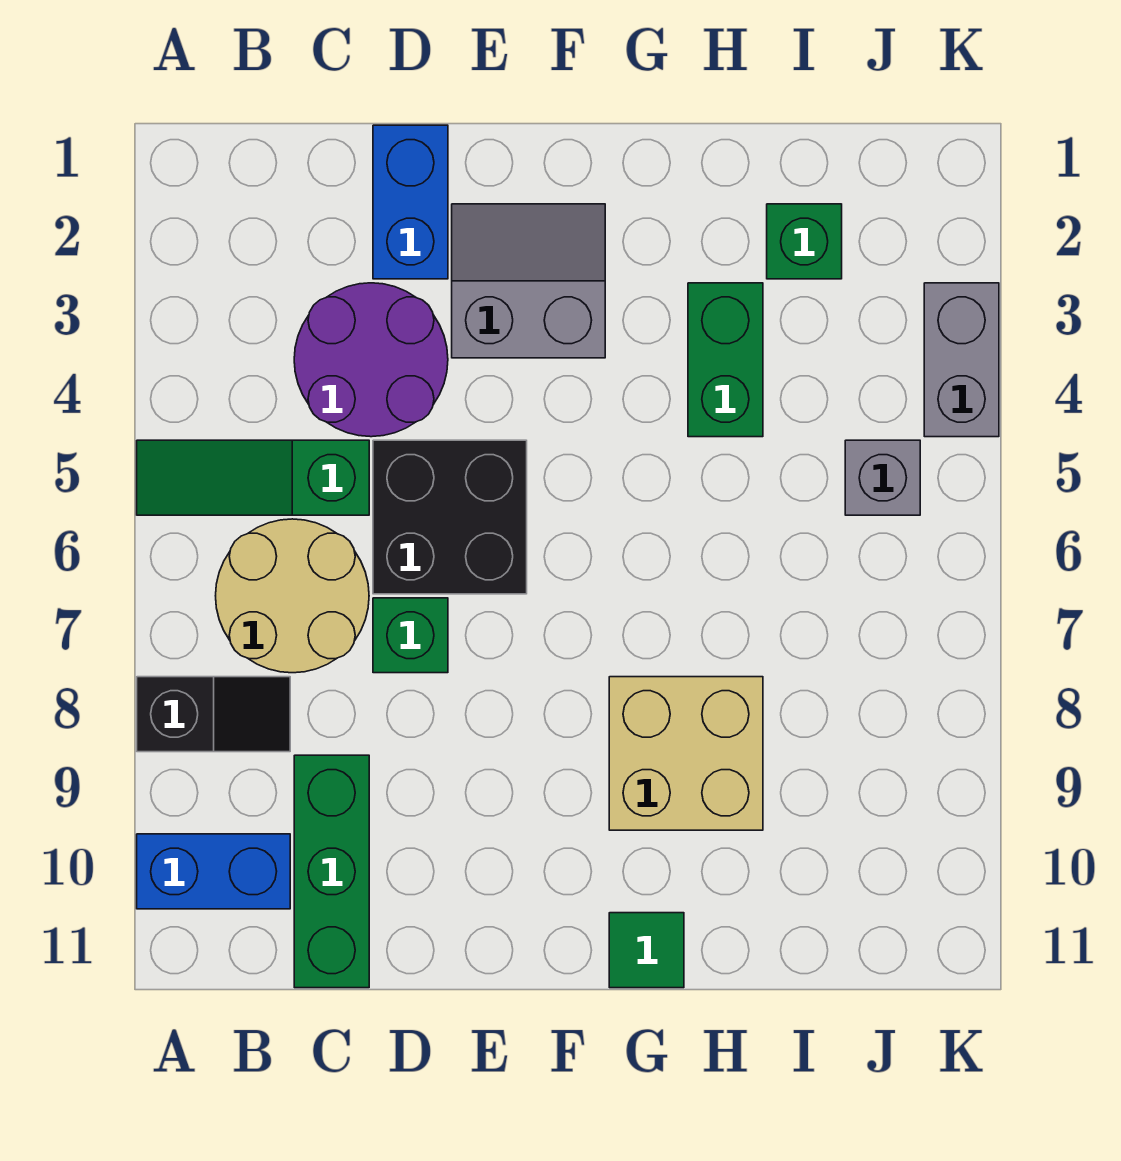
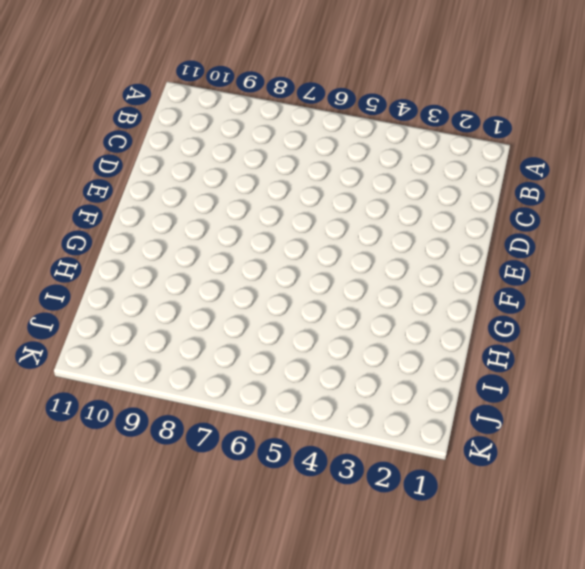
none -> green 1x3 slope [137,440,369,515]
none -> black 1x2 slope [137,677,290,752]
none -> blue 1x2 brick [137,834,290,909]

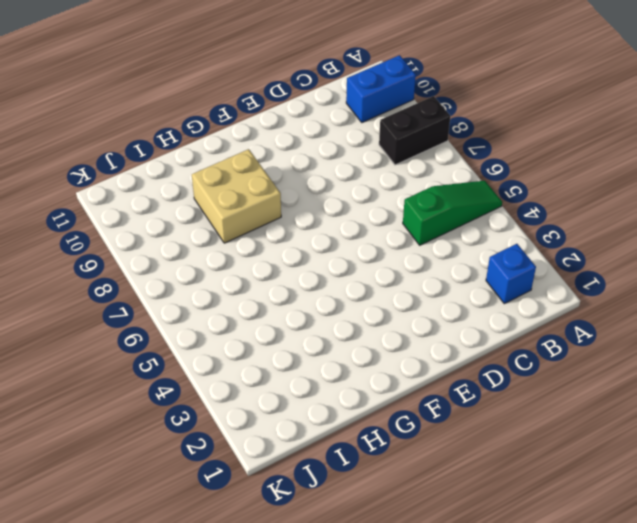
black 1x2 brick [379,96,450,165] -> black 1x2 slope [137,677,290,752]
blue 1x1 brick [486,244,536,304] -> none
none -> tan 2x2 round brick [216,519,369,673]
none -> purple 2x2 round brick [294,283,448,437]
none -> green 1x3 brick [294,755,369,988]

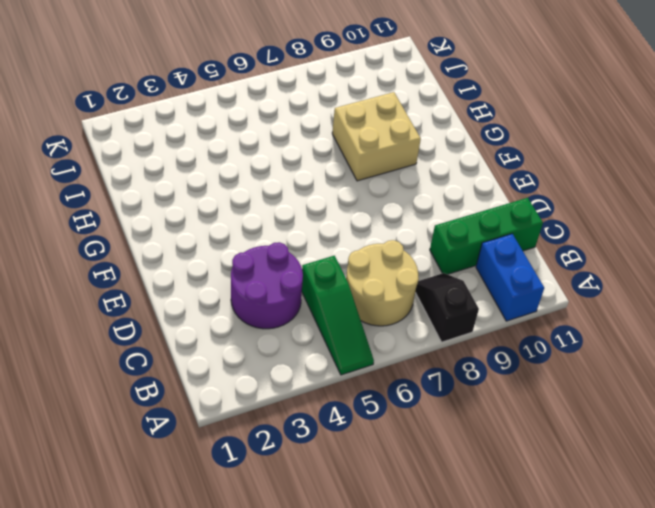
none -> blue 1x2 brick [373,125,448,279]
none -> black 2x2 brick [373,440,527,594]
none -> green 1x1 brick [373,598,448,673]

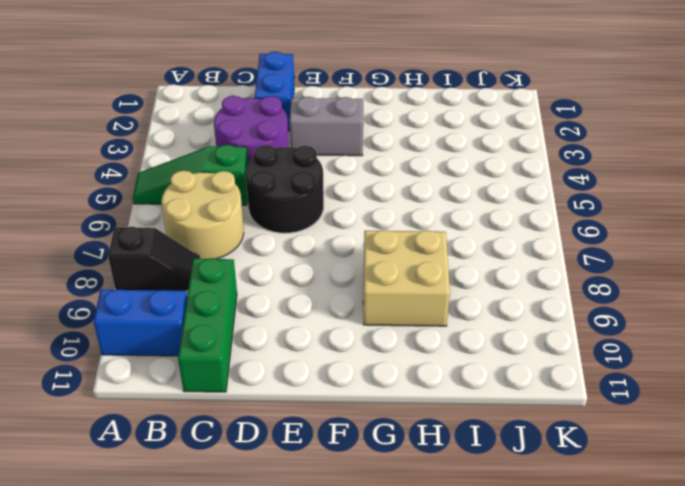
black 2x2 round brick [246,145,324,233] -> black 2x2 brick [373,440,527,594]
none -> green 1x1 brick [373,598,448,673]
none -> green 1x1 tile [609,913,684,988]
none -> green 1x2 brick [688,283,763,437]

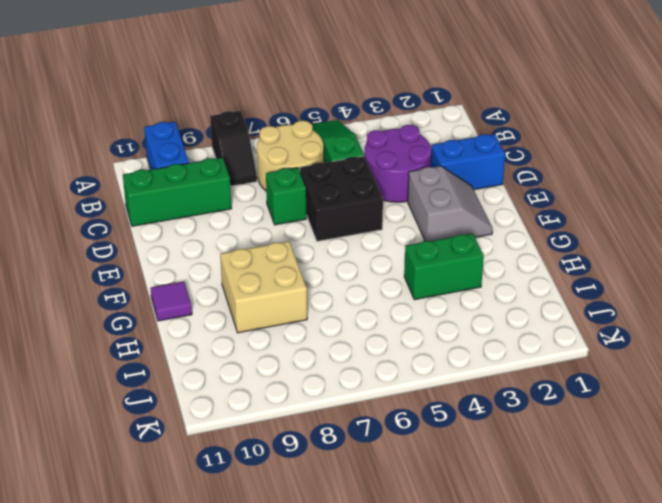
purple 1x1 tile [150,282,192,321] -> green 1x1 tile [609,913,684,988]
none -> green 1x1 brick [767,204,842,279]
none -> grey 1x1 brick [845,440,920,515]
none -> grey 1x2 brick [924,283,999,437]

